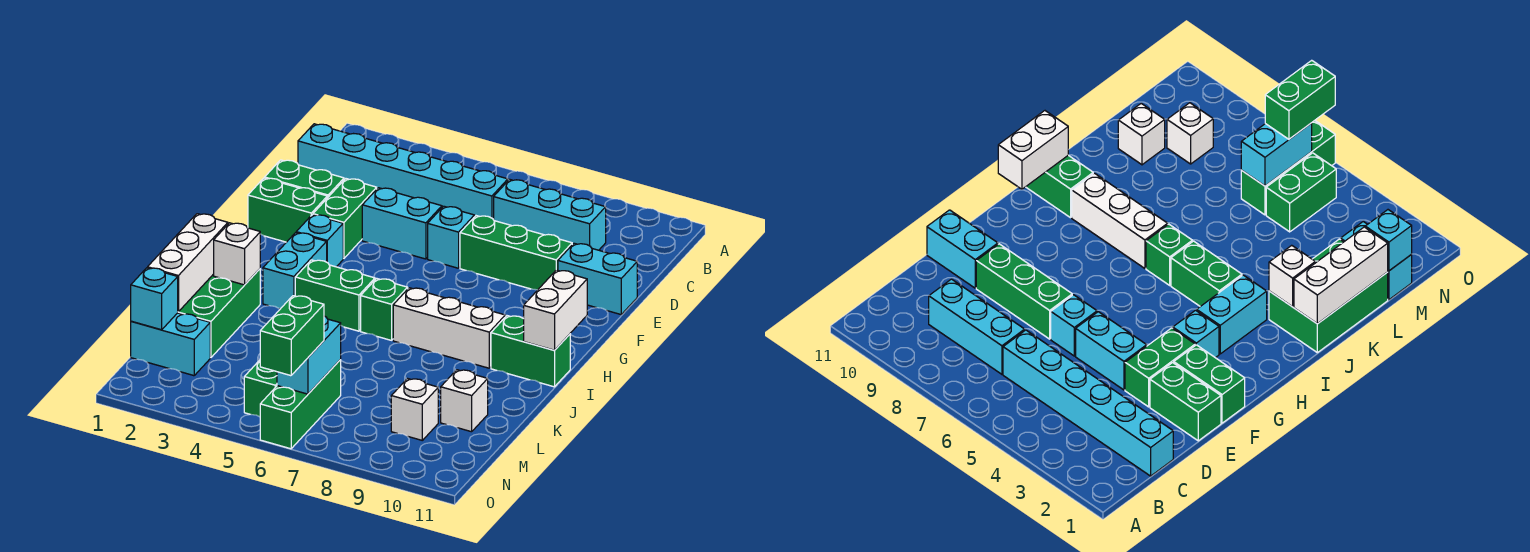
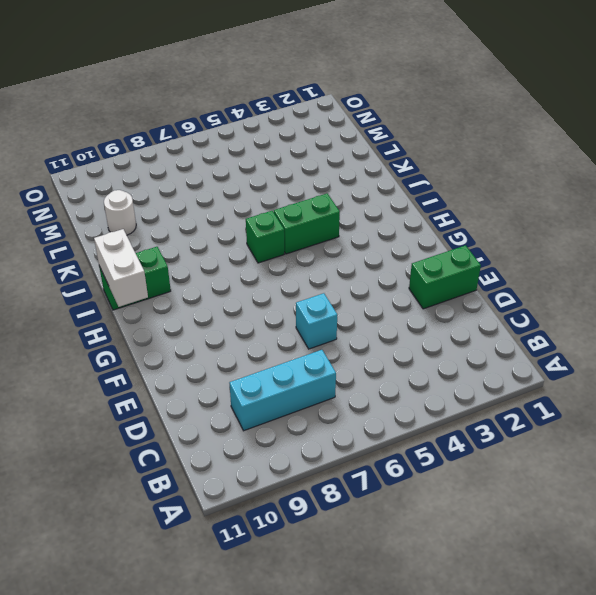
white 1x1 round brick [104,190,136,235] -> white 1x1 brick [441,370,488,432]
none -> cyan 1x6 brick [298,124,508,220]
none -> green 1x2 brick [313,179,377,259]
none -> cyan 1x2 brick [362,188,442,259]

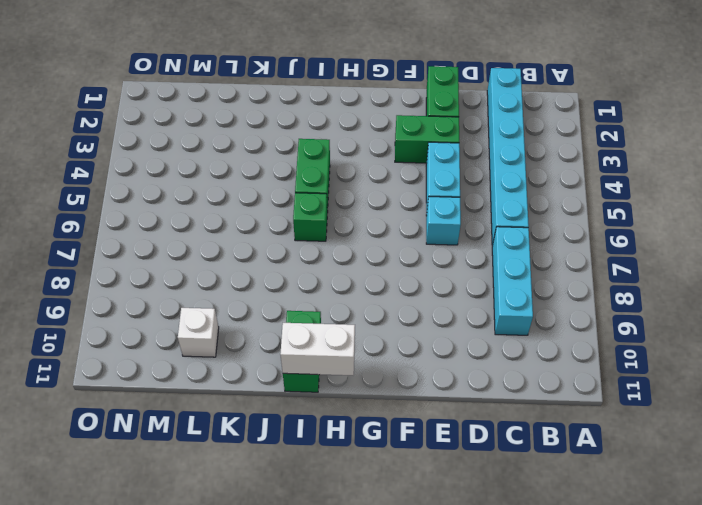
none -> green 1x3 brick [460,216,572,290]
none -> cyan 1x2 brick [558,243,637,314]
none -> green 1x2 brick [248,178,327,242]

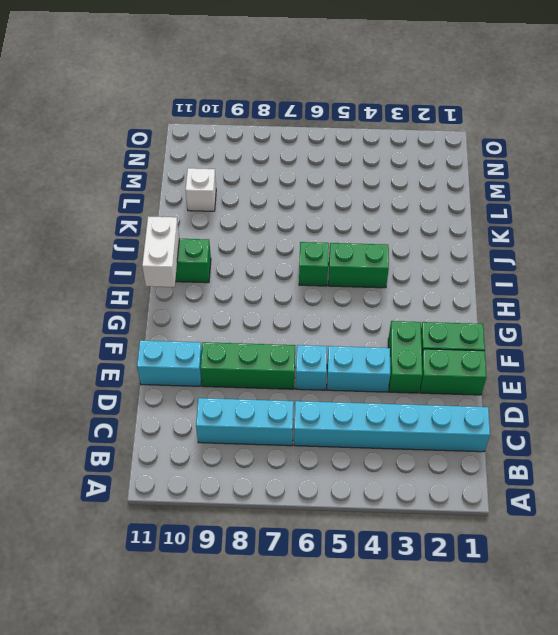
none -> cyan 1x1 brick [296,215,343,267]
none -> cyan 1x2 brick [263,233,327,309]
none -> white 1x3 brick [393,288,505,368]

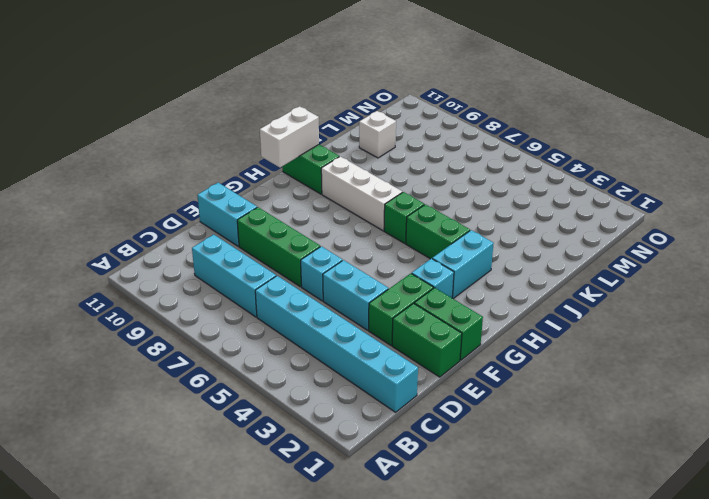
none -> green 2x3 brick [178,269,260,358]
none -> cyan 1x2 brick [131,313,210,376]
none -> green 1x2 brick [244,360,277,417]

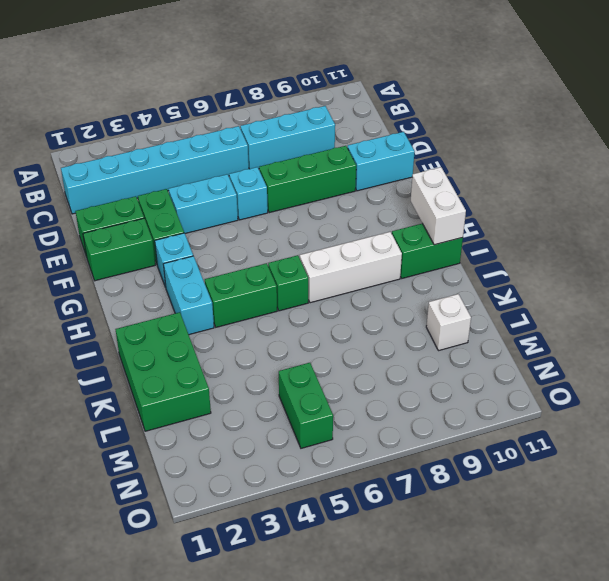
none -> cyan 1x2 brick [131,313,210,376]
none -> green 1x3 brick [260,360,341,449]
none -> white 1x1 brick [391,379,438,440]

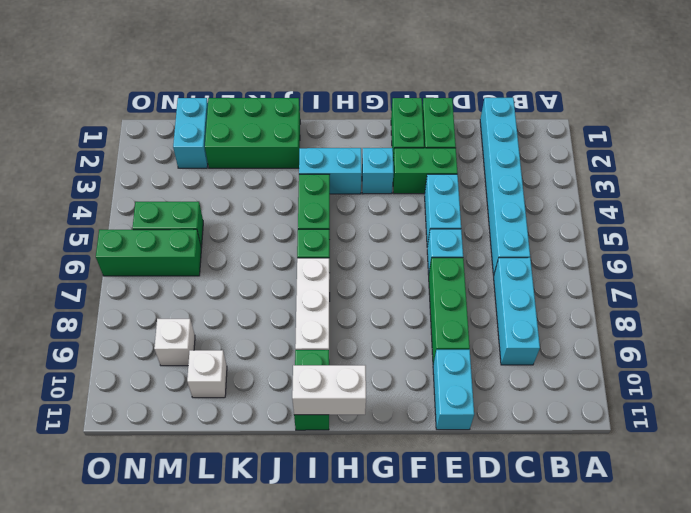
none -> white 1x3 brick [148,214,228,312]
none -> white 1x1 brick [214,223,260,285]
none -> cyan 1x1 brick [131,268,178,330]

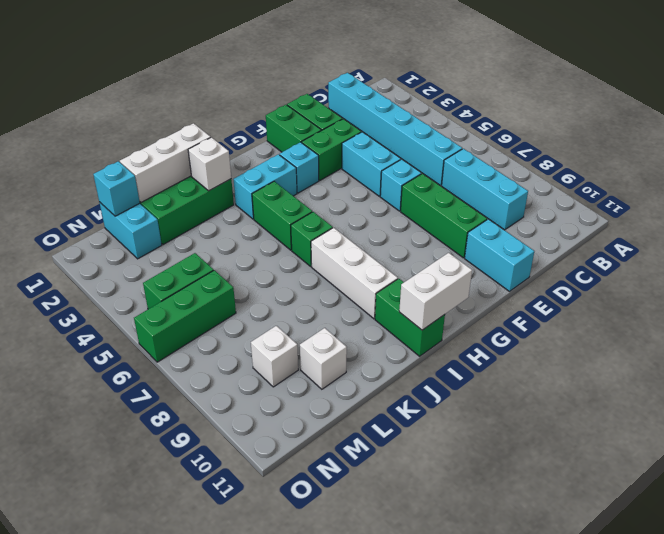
none -> cyan 1x2 brick [277,316,341,394]
none -> green 1x2 brick [260,296,324,376]

